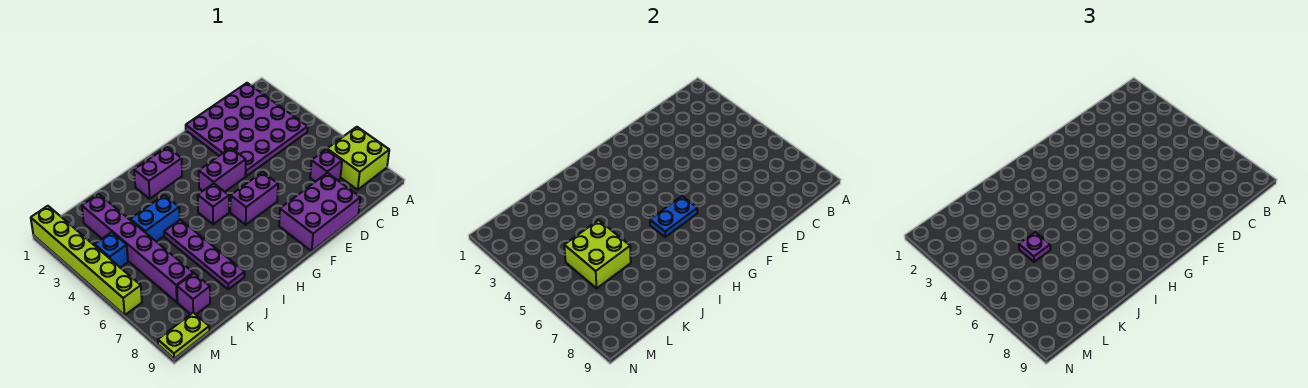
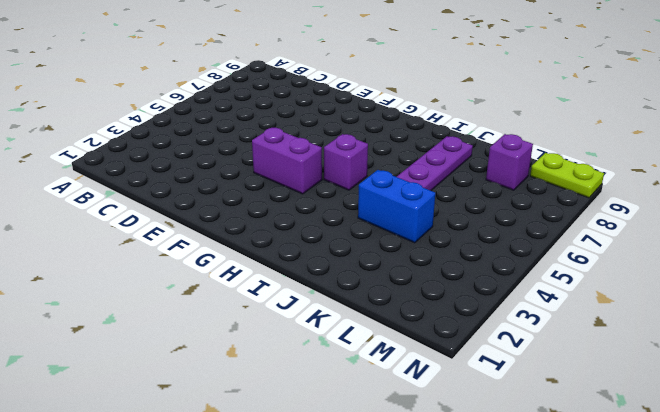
none -> lime 2x2 brick [327,127,389,190]
none -> purple 4x4 plate [186,83,308,176]
none -> purple 1x1 brick [310,149,342,182]

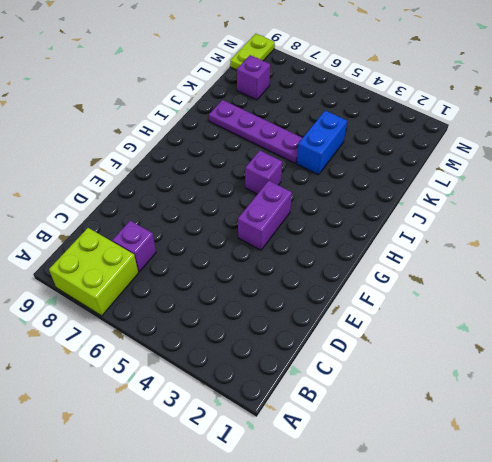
none -> purple 4x4 plate [186,83,308,176]
none -> purple 2x3 brick [279,173,360,251]
none -> purple 1x2 brick [230,172,278,225]

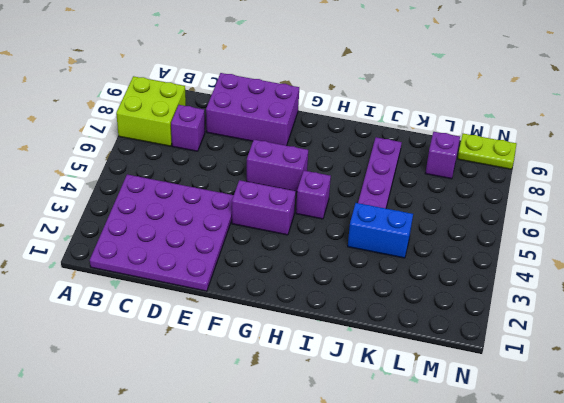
none -> purple 1x2 brick [134,147,182,199]
none -> purple 1x6 brick [82,194,193,302]
none -> blue 1x1 brick [95,232,128,268]

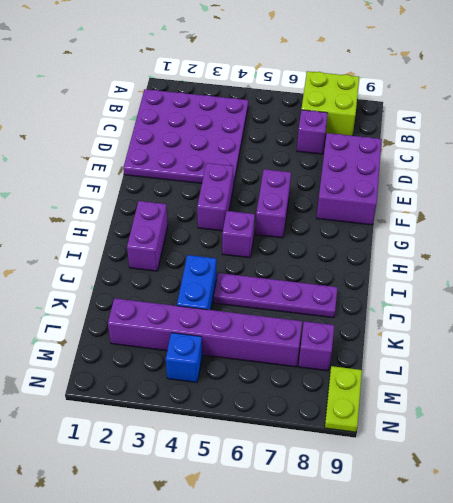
none -> lime 1x6 brick [31,206,142,315]
none -> blue 1x2 plate [650,196,697,237]
none -> lime 2x2 brick [564,220,631,288]

